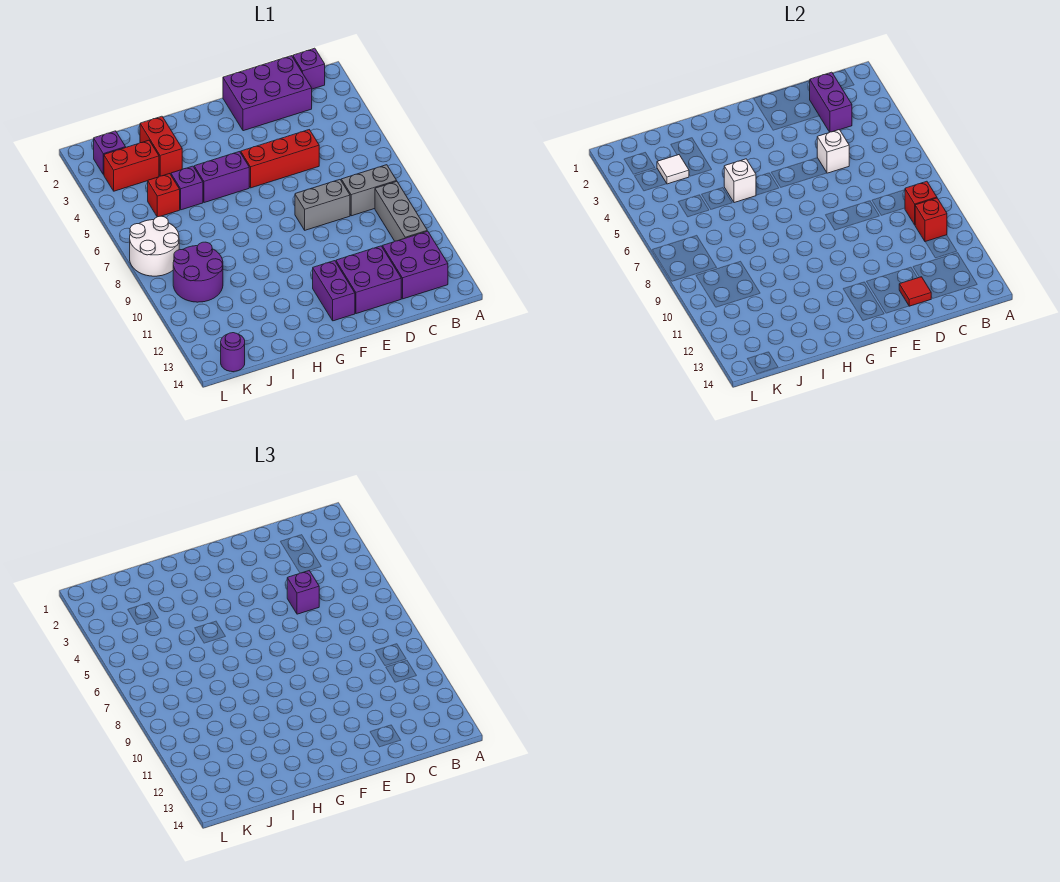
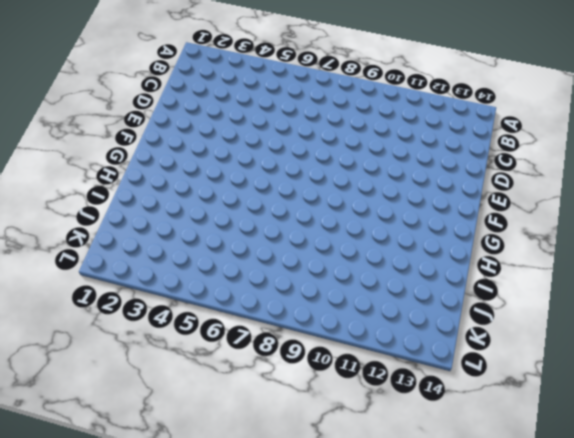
none -> purple 1x1 brick [293,48,325,89]
none -> grey 1x2 brick [341,165,396,216]
none -> grey 1x3 brick [375,181,427,241]

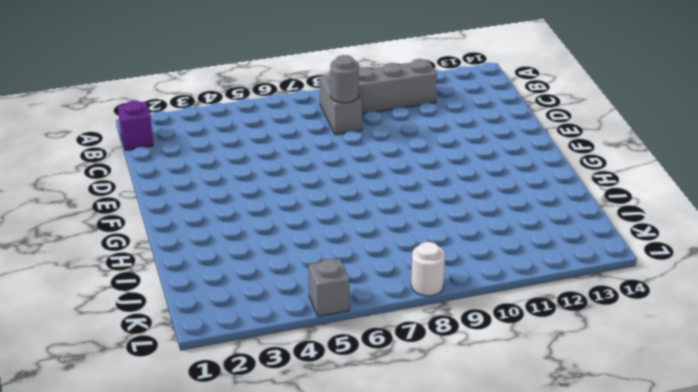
grey 1x1 round brick [330,55,359,103] -> none
grey 1x1 brick [309,259,349,317] -> none
white 1x1 round brick [411,242,445,296] -> white 2x2 round brick [130,216,179,276]
none -> purple 2x2 brick [382,231,448,299]
none -> purple 2x3 brick [223,56,312,131]
none -> red 1x3 brick [241,130,319,188]

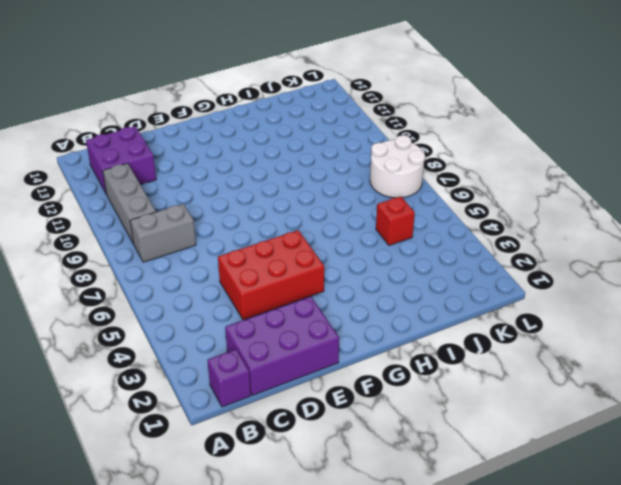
red 2x3 brick [218,230,324,320] -> red 1x3 brick [241,130,319,188]
none -> grey 1x2 brick [295,180,350,230]
none -> purple 2x2 brick [336,246,401,314]
none -> purple 1x2 brick [313,261,355,321]

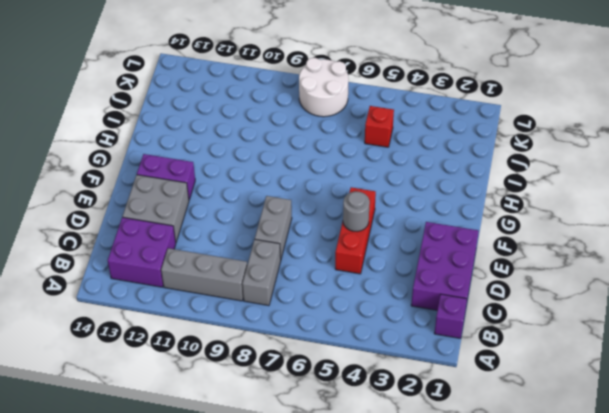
grey 2x2 brick [123,175,189,242] -> purple 2x2 brick [336,246,401,314]
grey 1x1 round brick [343,191,370,231] -> none
none -> purple 1x2 brick [194,152,249,203]
none -> red 1x2 brick [140,116,182,176]
none -> purple 1x1 brick [171,166,203,210]

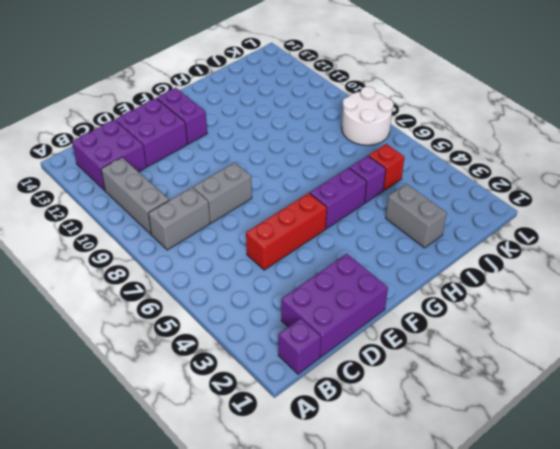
grey 1x2 brick [386,184,447,248] -> red 1x2 brick [140,116,182,176]
none -> red 1x2 brick [104,140,159,191]
none -> purple 2x2 round brick [173,242,223,302]
none -> purple 1x1 brick [94,131,126,175]

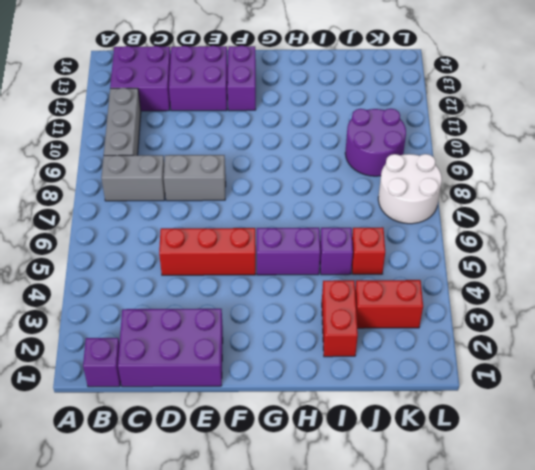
none -> purple 1x1 brick [94,131,126,175]
none -> purple 1x1 round brick [221,333,245,372]
none -> red 1x1 brick [905,181,937,225]

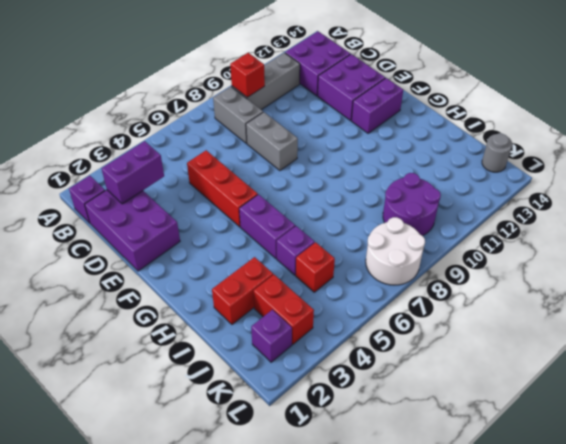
grey 1x1 round brick [482,134,512,172] -> purple 1x1 round brick [221,333,245,372]
none -> red 1x1 brick [915,198,947,242]
none -> white 1x1 brick [817,130,849,173]
none -> red 1x1 tile [899,277,931,306]

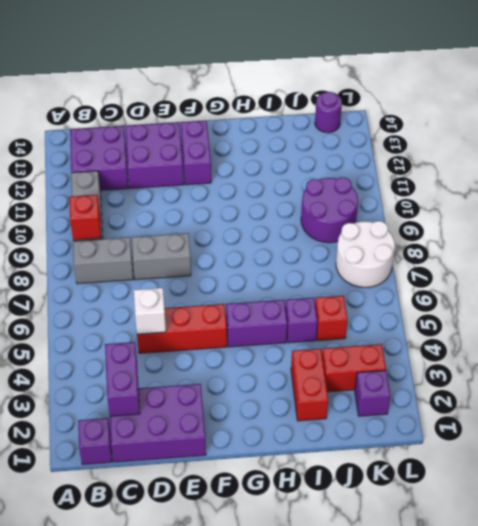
none -> red 1x1 brick [915,198,947,242]
none -> red 1x1 tile [899,277,931,306]
none -> white 1x1 brick [724,159,756,203]

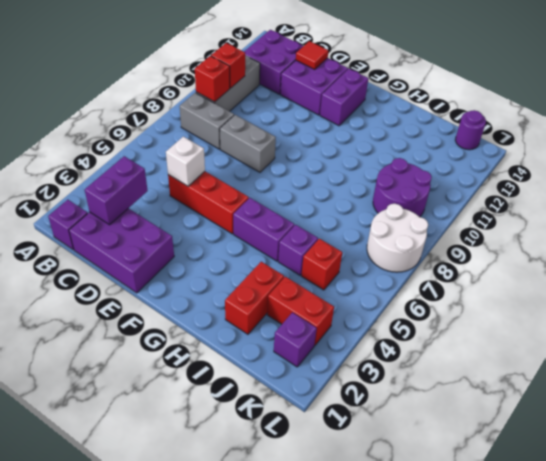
none -> white 1x1 brick [724,159,756,203]
none -> white 1x1 tile [657,155,689,184]
none -> purple 1x1 brick [287,570,319,614]

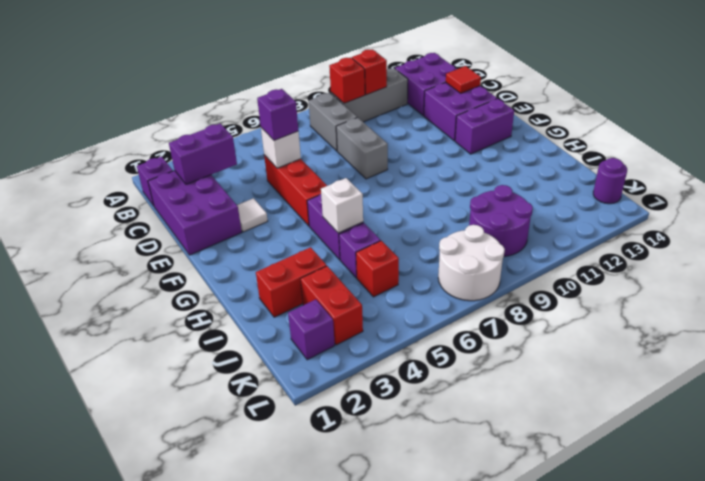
white 1x1 tile [237,198,268,232] -> white 1x1 tile moved to [657,155,689,184]

